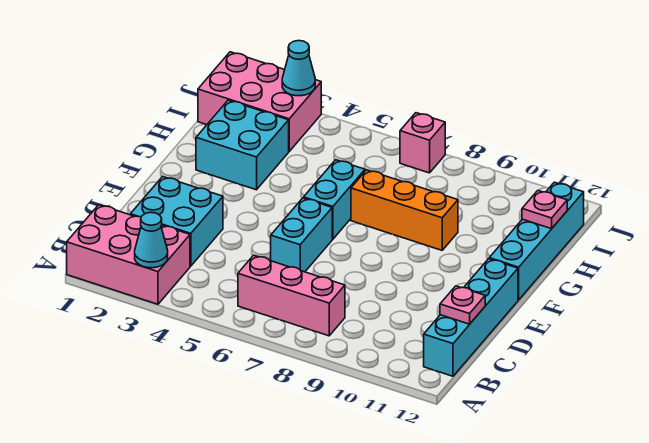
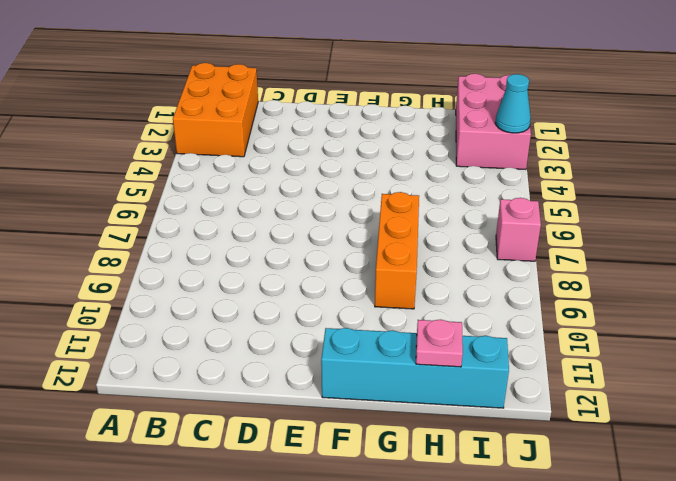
orange 2x3 brick [173,63,258,157] -> pink 2x3 brick [67,205,190,304]
none -> pink 1x3 brick [238,255,345,336]
none -> cyan 1x4 brick [424,259,518,376]
none -> cyan 2x2 brick [130,177,223,266]

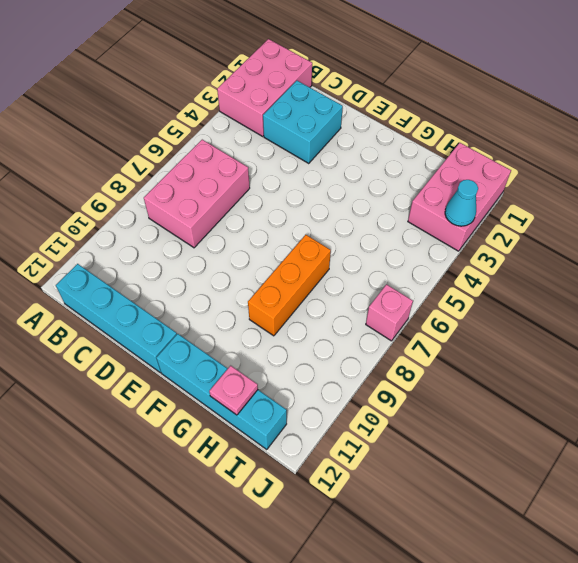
pink 2x3 brick [144,140,250,248] -> pink 1x3 brick [238,255,345,336]
none -> cyan 1x2 brick [271,198,332,272]
none -> cyan 1x2 brick [304,160,365,239]
none -> cyan 2x2 brick [196,100,289,190]

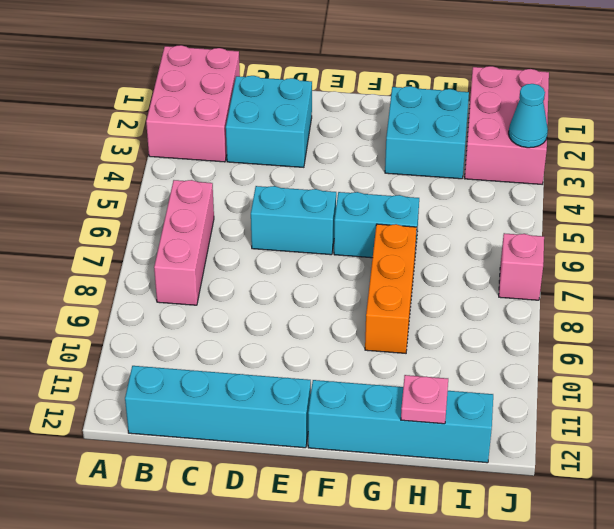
none -> cyan 1x1 cone [135,212,168,268]
none -> pink 1x1 plate [440,286,485,324]

